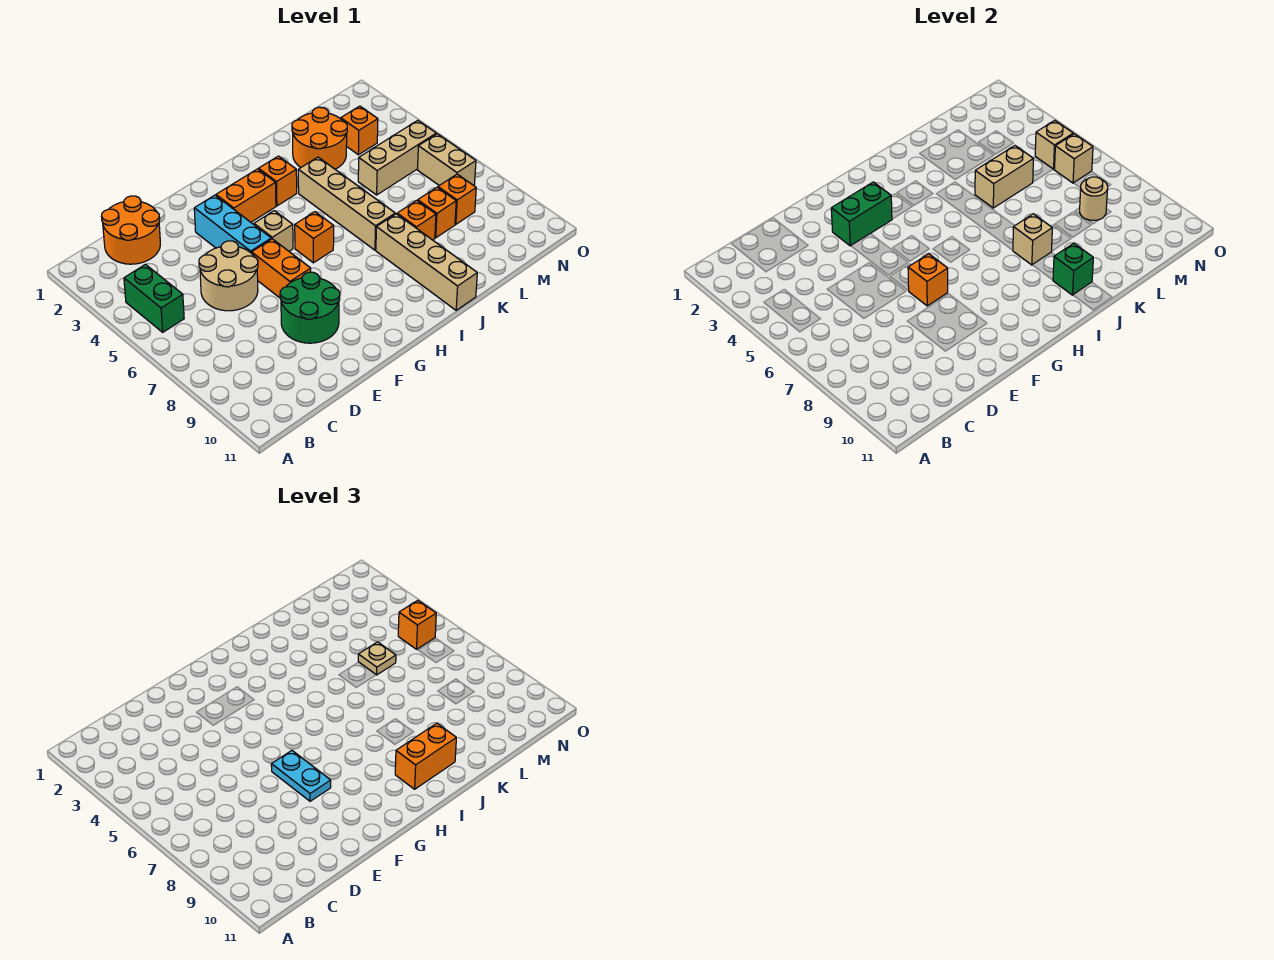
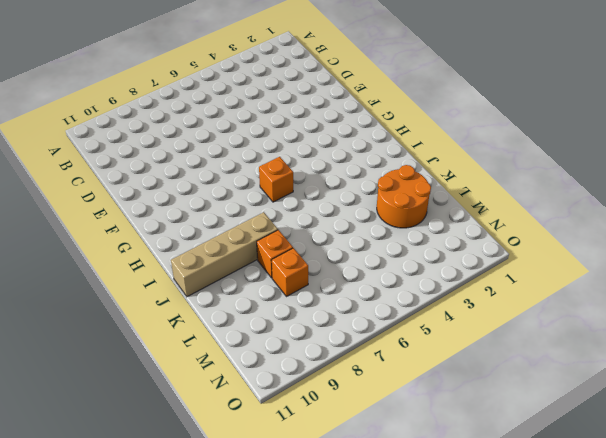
none -> green 1x2 brick [124,264,184,332]
none -> orange 2x2 round brick [102,196,160,264]
none -> tan 2x2 round brick [199,241,258,311]
none -> green 2x2 round brick [280,272,340,343]

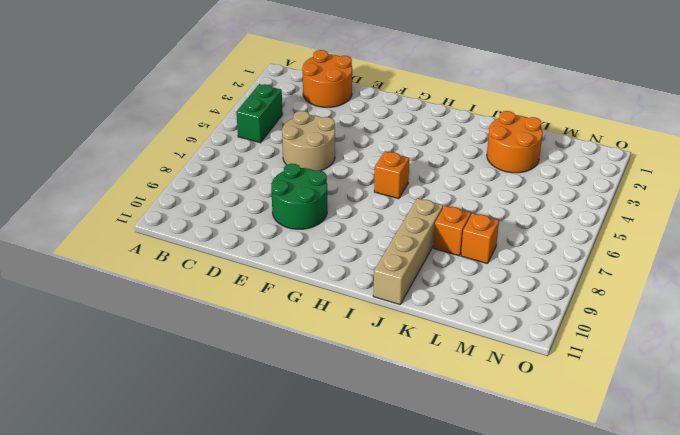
none -> cyan 1x3 brick [194,195,271,253]
none -> orange 1x2 brick [252,239,311,298]
none -> orange 1x2 brick [216,169,276,222]
none -> tan 1x1 brick [254,211,293,251]

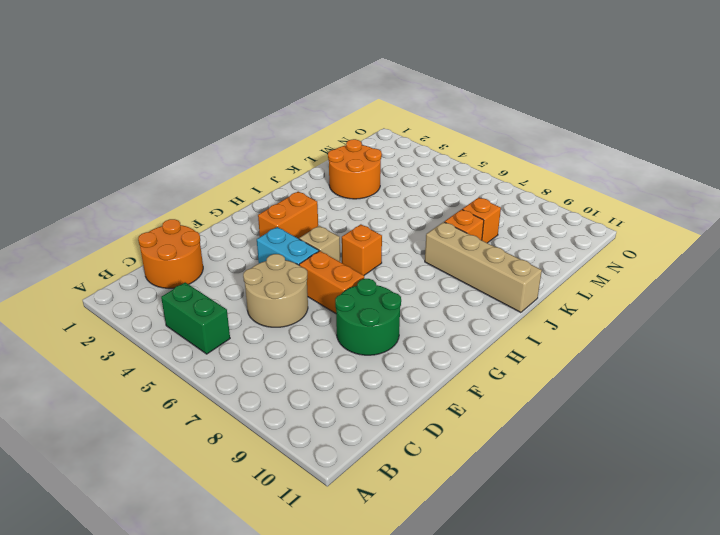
cyan 1x2 brick [257,227,319,265] -> cyan 1x3 brick [194,195,271,253]
none -> orange 1x1 brick [259,156,297,206]
none -> tan 1x4 brick [298,157,395,250]
none -> tan 1x3 brick [358,120,436,195]
none -> orange 1x1 brick [341,106,378,155]

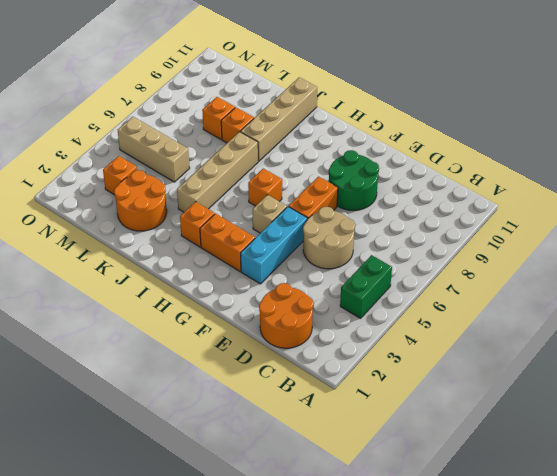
none -> orange 1x1 brick [438,174,476,224]
none -> tan 1x2 brick [418,134,476,186]
none -> green 1x2 brick [831,182,892,246]
none -> orange 1x1 brick [908,254,948,306]

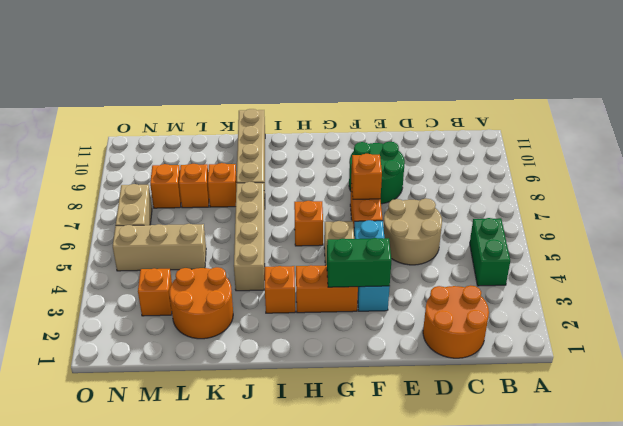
none -> tan 1x1 brick [1013,214,1052,265]
none -> green 1x1 brick [1053,243,1093,295]
none -> tan 1x2 brick [975,146,1033,208]
none -> tan 1x1 round brick [1080,177,1108,220]

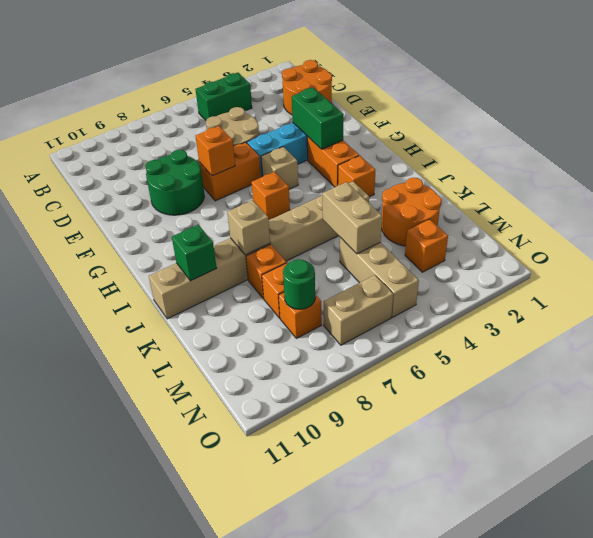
green 1x1 round brick [283,259,315,309] -> tan 1x1 round brick [1080,177,1108,220]
none -> tan 1x1 brick [1035,120,1073,169]
none -> tan 1x1 brick [1055,134,1093,183]
none -> cyan 1x2 plate [271,751,331,801]
none -> orange 1x2 brick [395,723,456,789]

